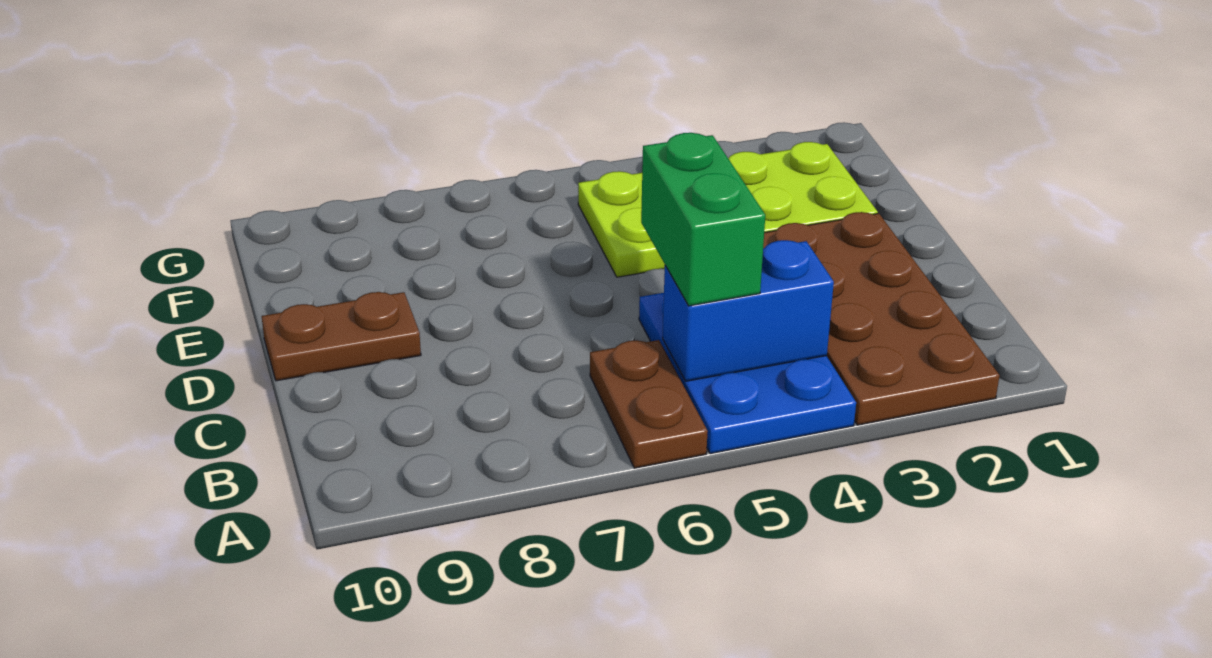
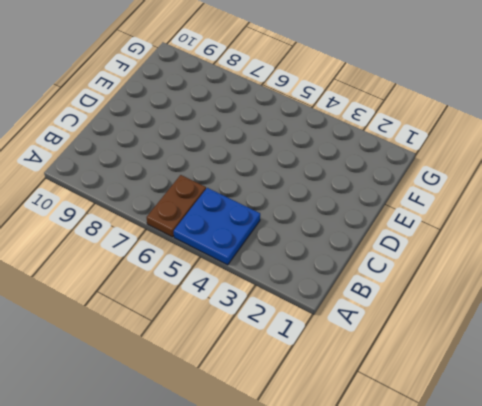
blue 2x2 plate [174,188,260,265] -> blue 2x3 plate [639,293,856,454]
none -> brown 2x4 plate [763,212,1000,425]
none -> brown 1x2 plate [262,292,421,381]

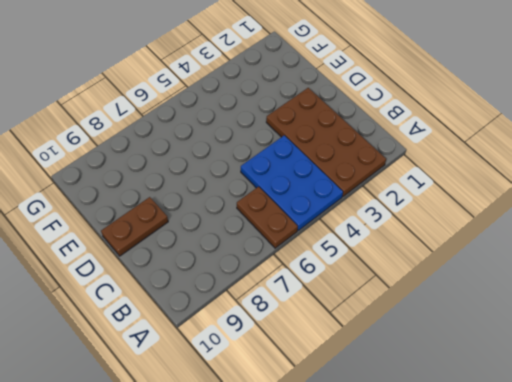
none -> lime 2x4 plate [578,142,878,277]
none -> blue 1x2 brick [663,240,834,381]

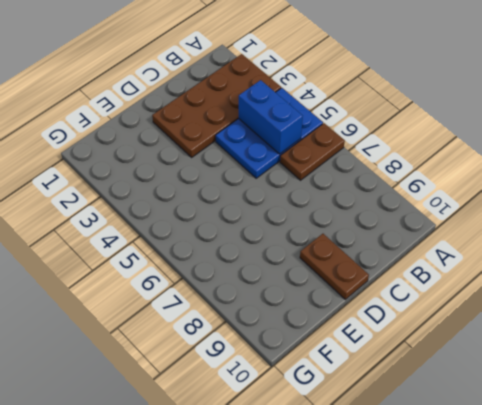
none -> lime 2x4 plate [578,142,878,277]
none -> green 1x2 brick [641,133,765,306]

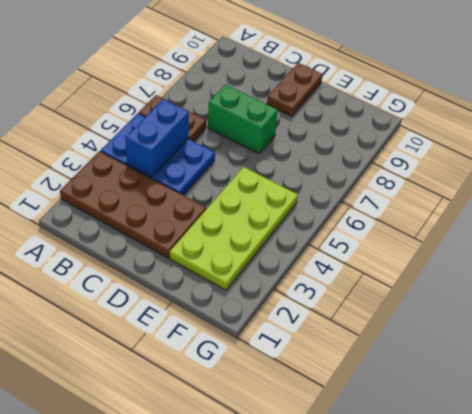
green 1x2 brick [208,85,278,153] -> green 1x2 brick moved to [641,133,765,306]

